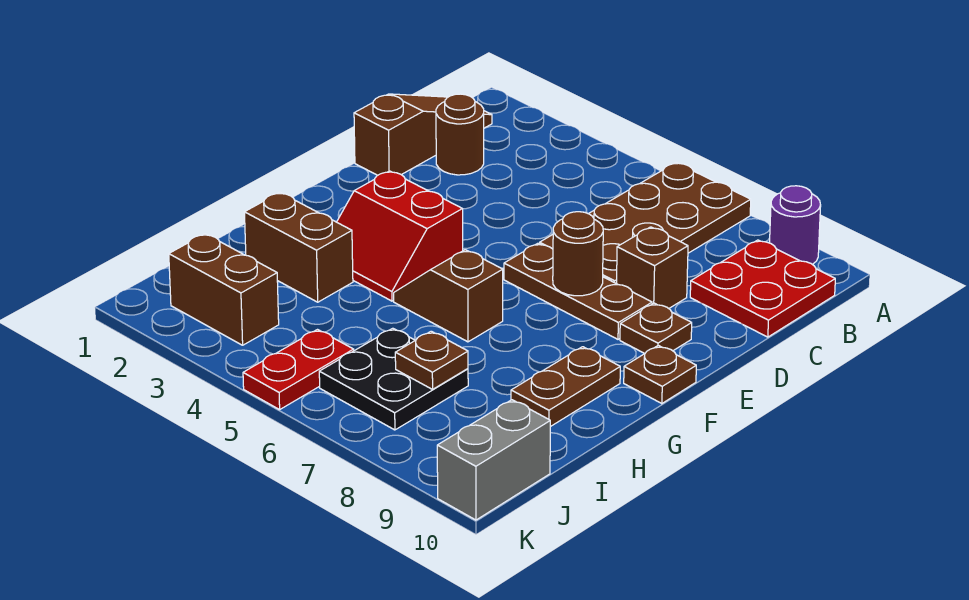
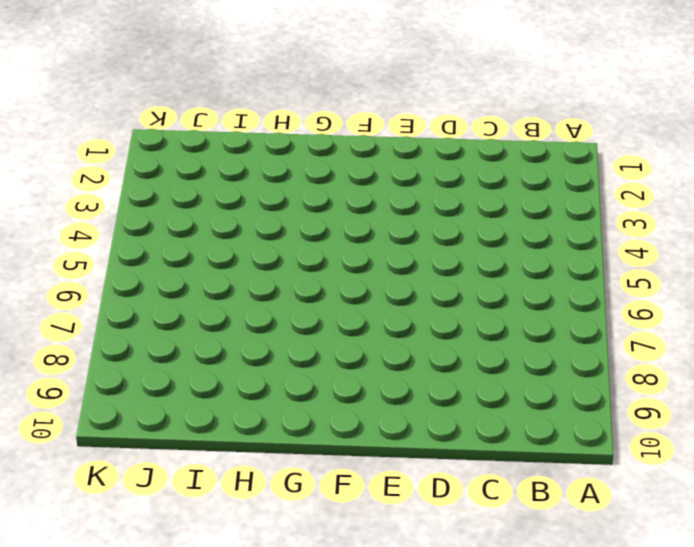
none -> brown 2x4 plate [540,163,751,284]
none -> purple 1x1 round brick [770,186,821,265]
none -> brown 1x3 slope [354,94,492,175]

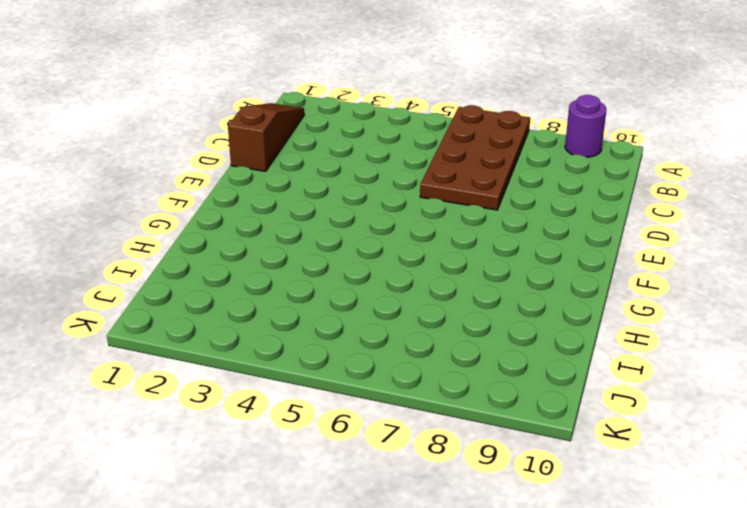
none -> red 2x2 plate [690,240,835,337]
none -> brown 1x1 round brick [436,94,484,175]
none -> brown 1x1 brick [617,227,688,308]

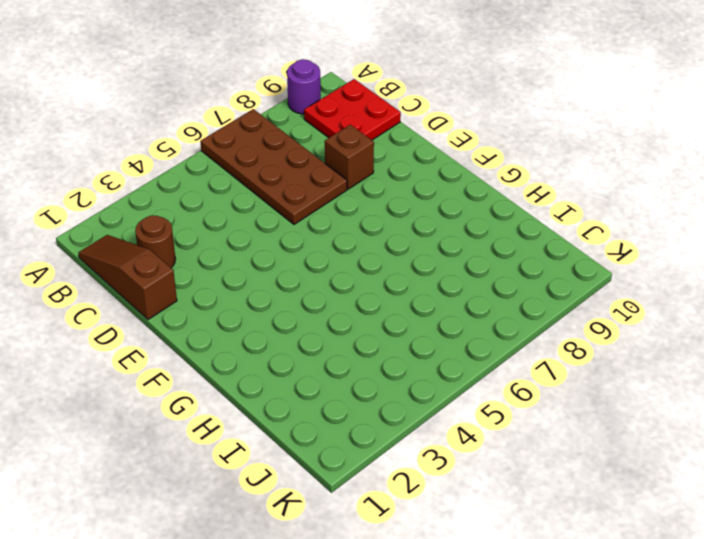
none -> brown 1x3 plate [504,243,652,339]
none -> brown 1x1 plate [620,303,692,354]
none -> red 2x2 slope [337,171,463,301]

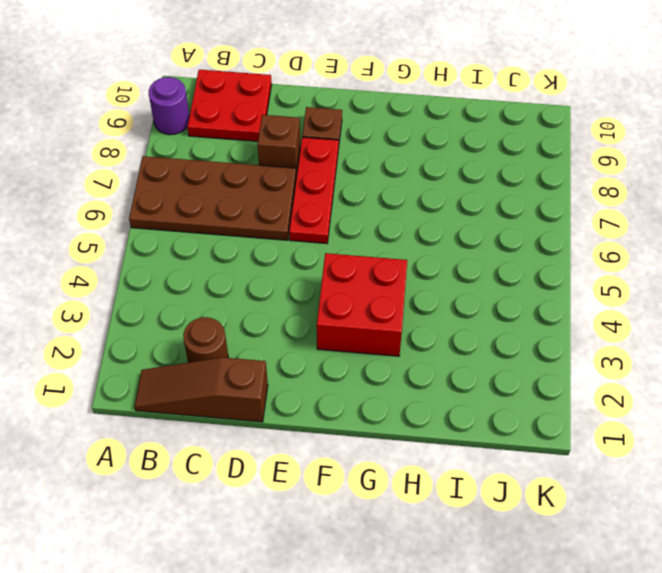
red 1x3 plate [289,137,339,244] -> brown 1x3 plate [504,243,652,339]
red 2x2 brick [317,253,407,356] -> red 2x2 slope [337,171,463,301]
none -> brown 1x1 plate [624,345,696,404]
none -> brown 1x2 slope [394,250,503,342]
none -> brown 1x2 plate [511,347,620,427]

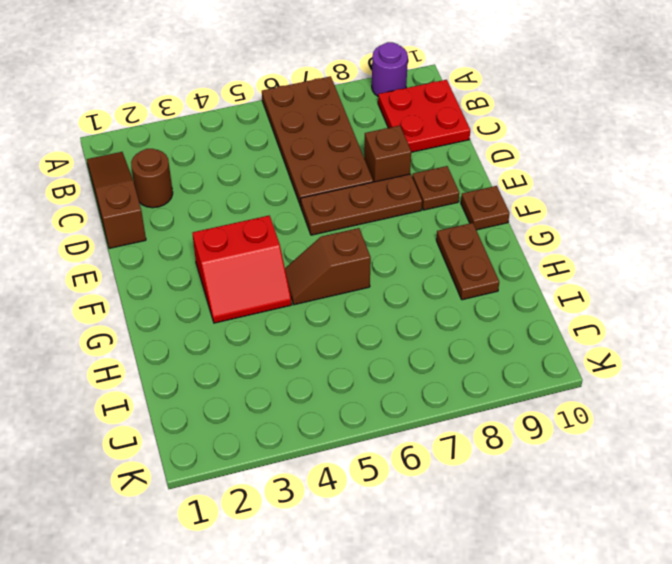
none -> brown 1x2 brick [244,192,353,302]
none -> black 2x2 plate [319,328,468,430]
none -> brown 1x2 brick [169,234,279,345]

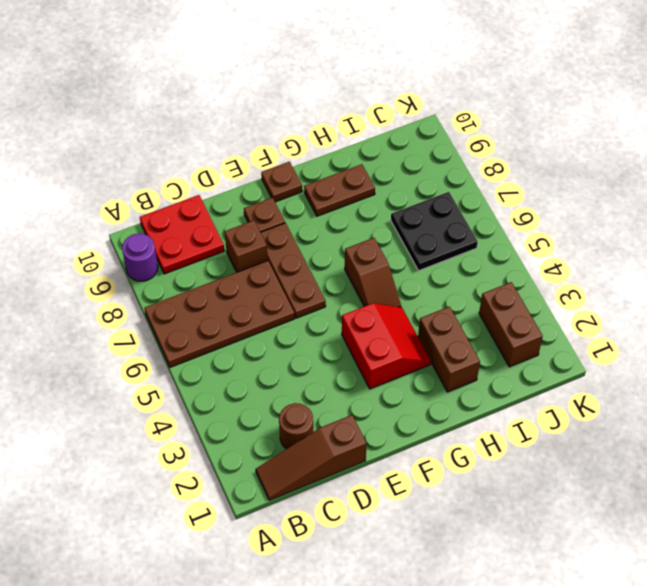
none -> red 1x2 plate [243,330,354,410]
none -> grey 1x2 brick [437,400,550,520]
none -> brown 1x1 round brick [553,212,603,296]

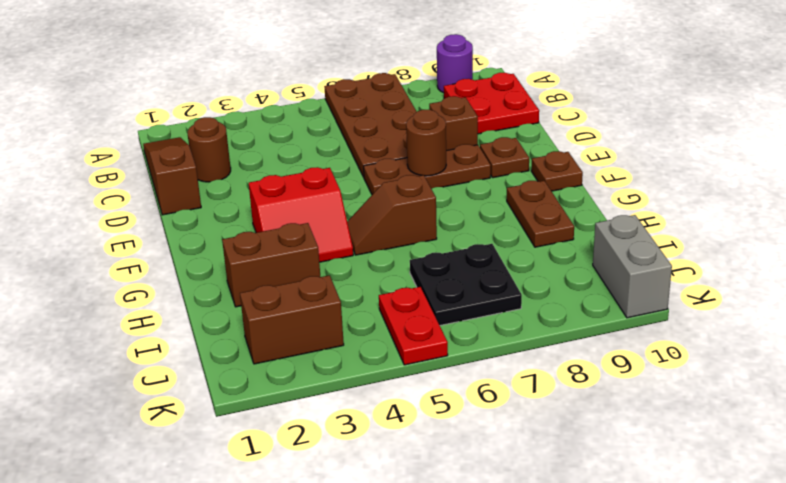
none -> brown 1x1 plate [395,331,468,389]

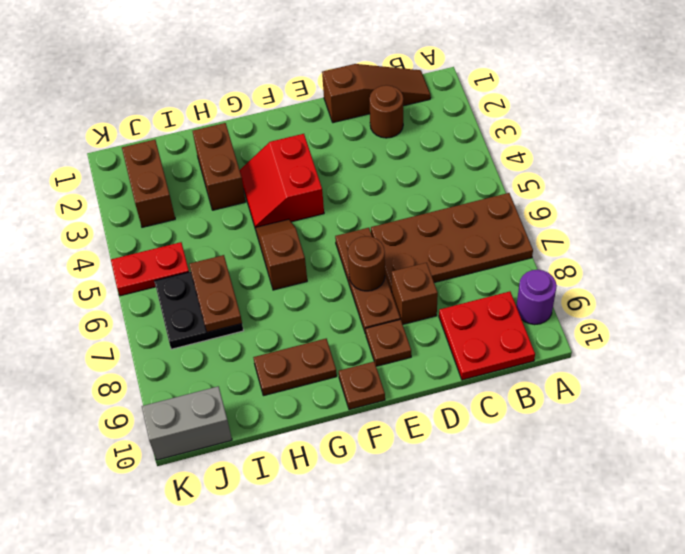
brown 1x2 plate [189,255,242,332] -> brown 1x1 plate [395,331,468,389]

